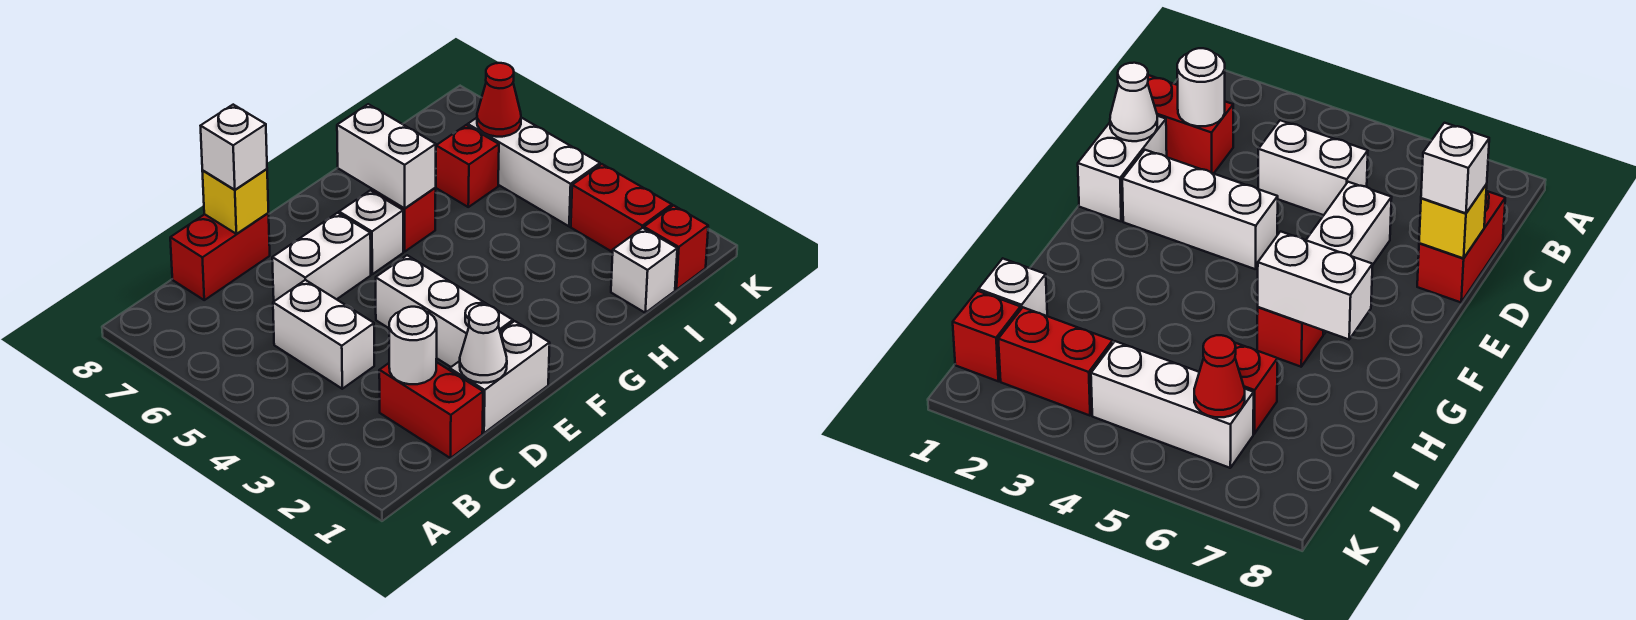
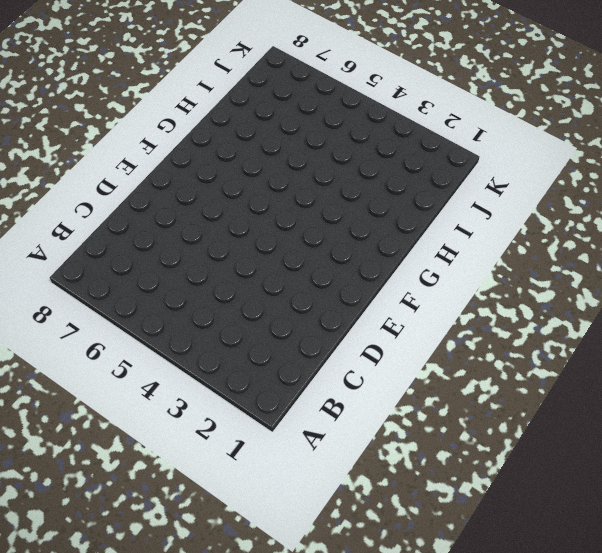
none -> red 1x2 brick [379,362,483,458]
none -> white 1x2 brick [273,280,374,389]
none -> red 1x2 brick [170,213,270,300]

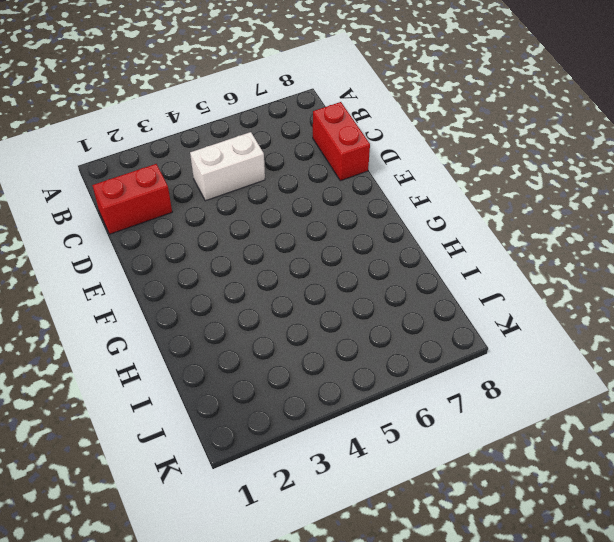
none -> white 1x2 brick [450,321,550,433]
none -> white 1x2 brick [272,213,371,301]
none -> white 1x3 brick [376,255,513,367]

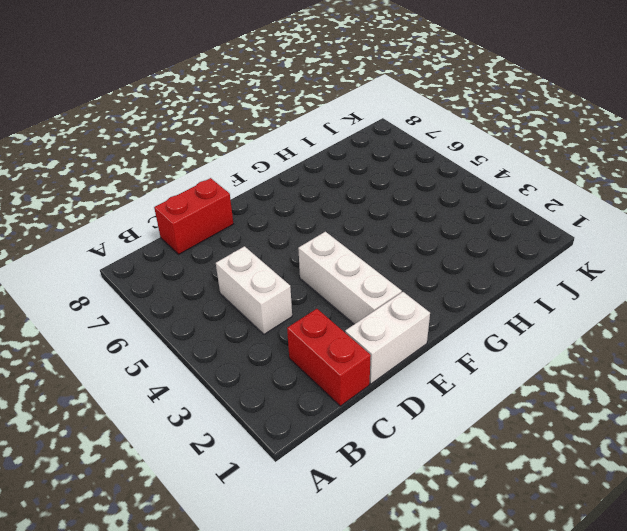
none -> white 1x2 brick [272,213,371,301]
none -> white 1x1 brick [339,190,403,274]
none -> red 1x1 brick [372,188,436,251]

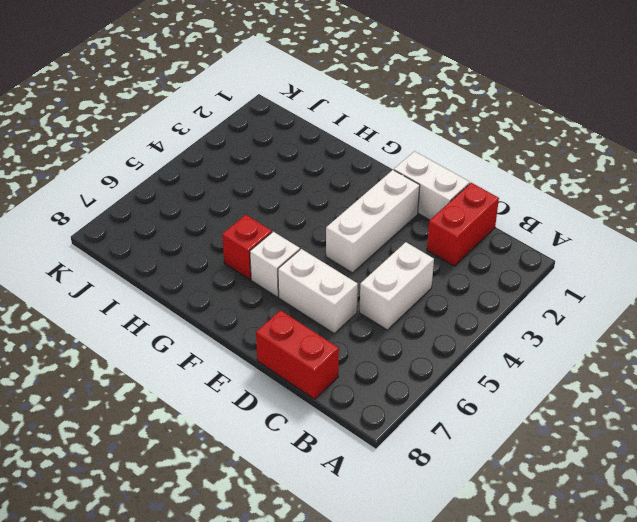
none -> white 1x1 brick [611,228,677,313]
none -> red 1x1 brick [436,125,499,207]
none -> red 1x1 brick [644,205,708,290]

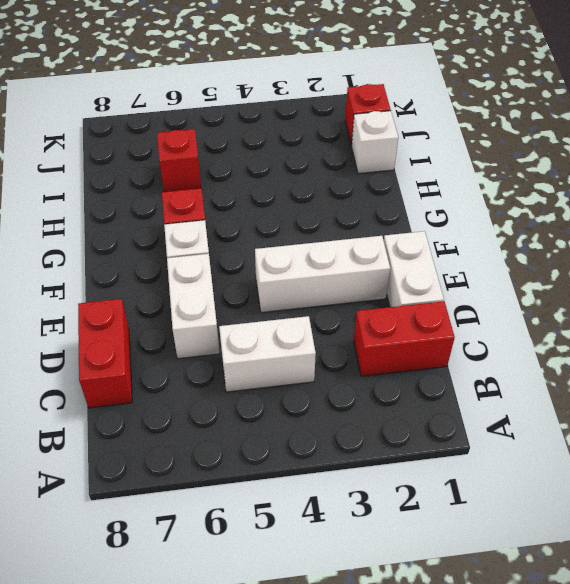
none -> red 1x2 brick [571,164,672,252]
none -> white 1x3 brick [468,118,600,226]
none -> white 1x1 round brick [389,307,437,384]

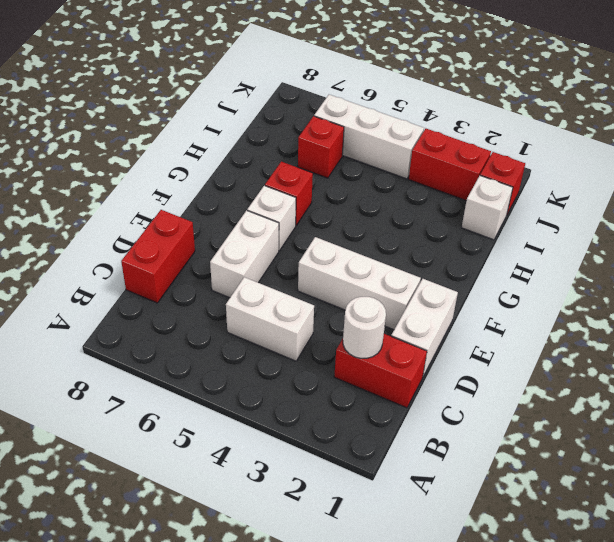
none -> white 1x1 cone [460,305,507,383]
none -> yellow 1x1 brick [202,169,269,234]
none -> white 1x2 brick [337,104,436,208]

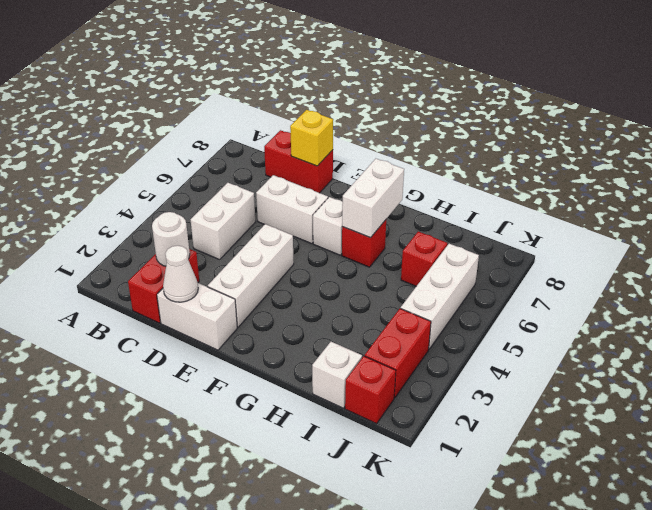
none -> red 1x1 cone [477,63,521,137]
none -> white 1x1 brick [201,105,267,190]

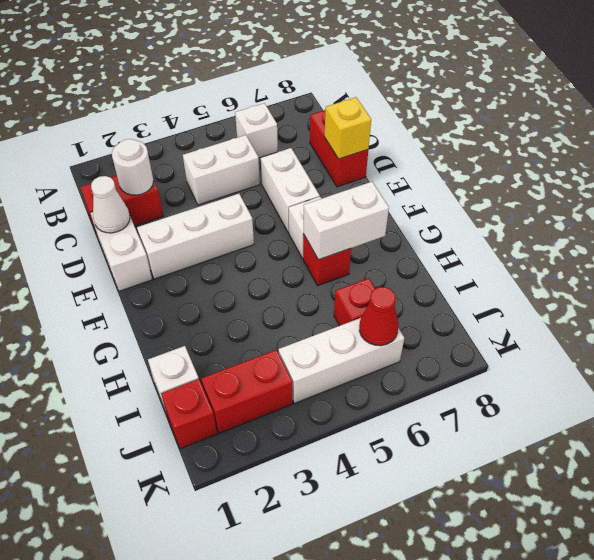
white 1x1 brick [235,103,278,158] -> white 1x1 brick moved to [201,105,267,190]

